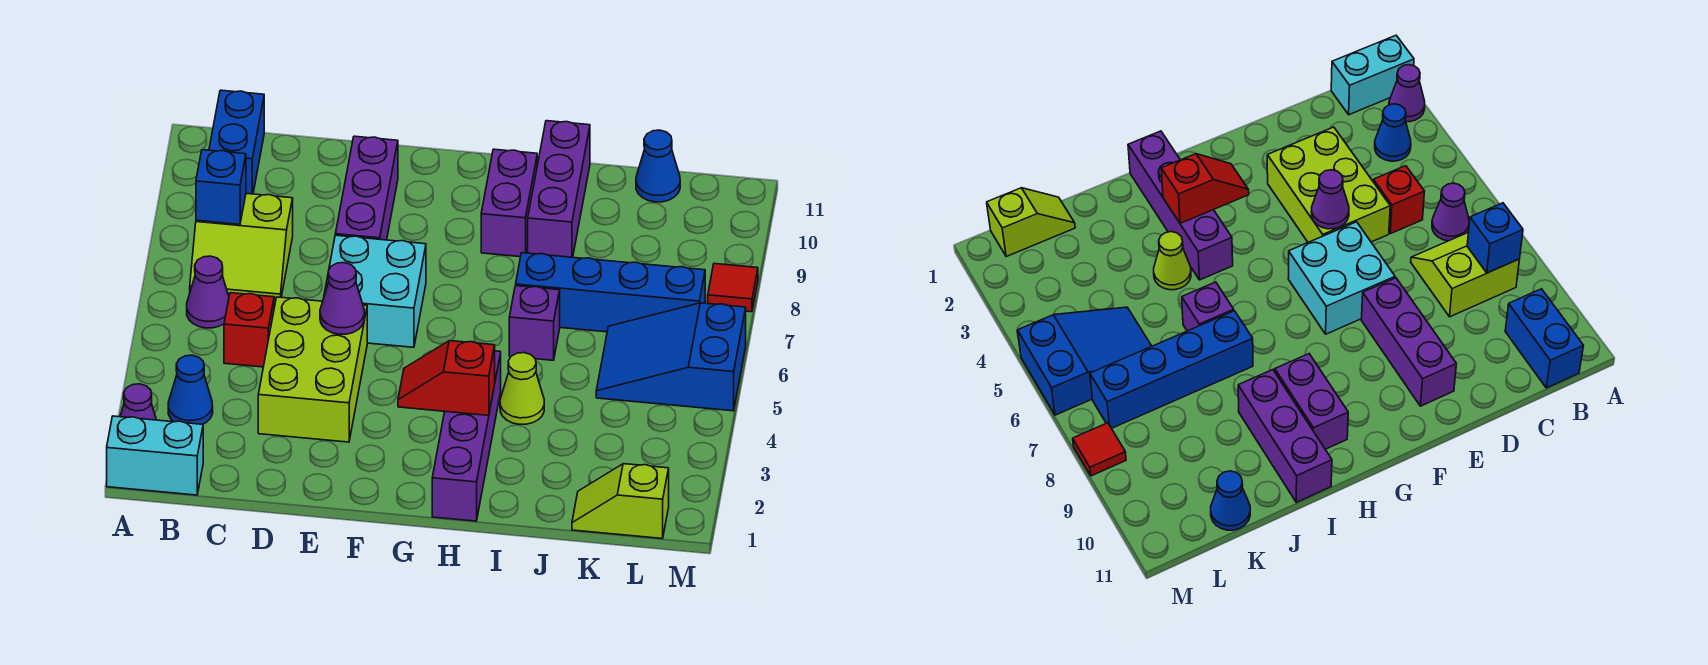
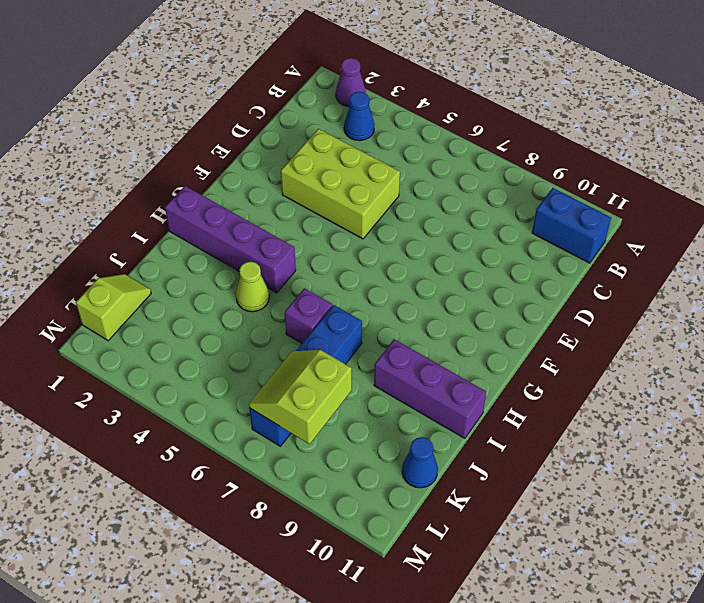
lime 2x2 slope [249,350,352,444] -> lime 2x2 slope moved to [190,193,293,301]
none -> cyan 1x2 brick [107,416,203,495]
none -> purple 1x1 cone [187,256,229,328]
none -> red 1x1 brick [224,293,274,367]

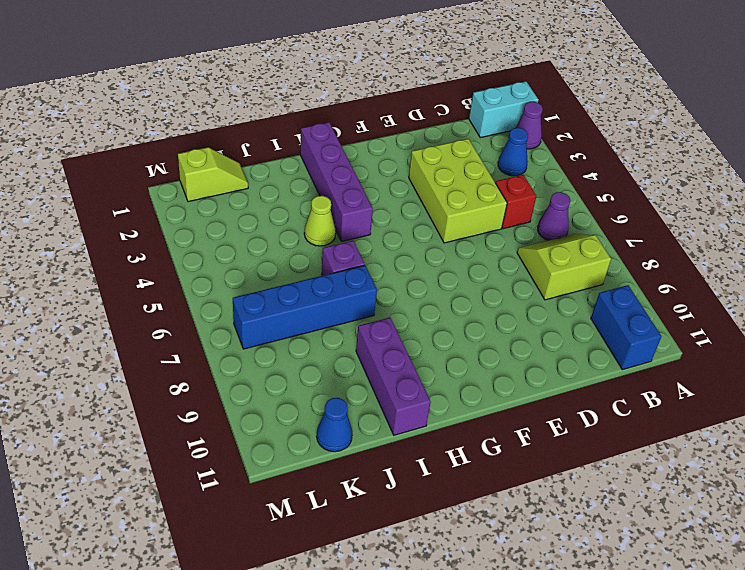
none -> cyan 2x2 brick [324,235,426,347]
none -> purple 1x3 brick [335,136,398,240]
none -> purple 1x2 brick [481,149,537,257]

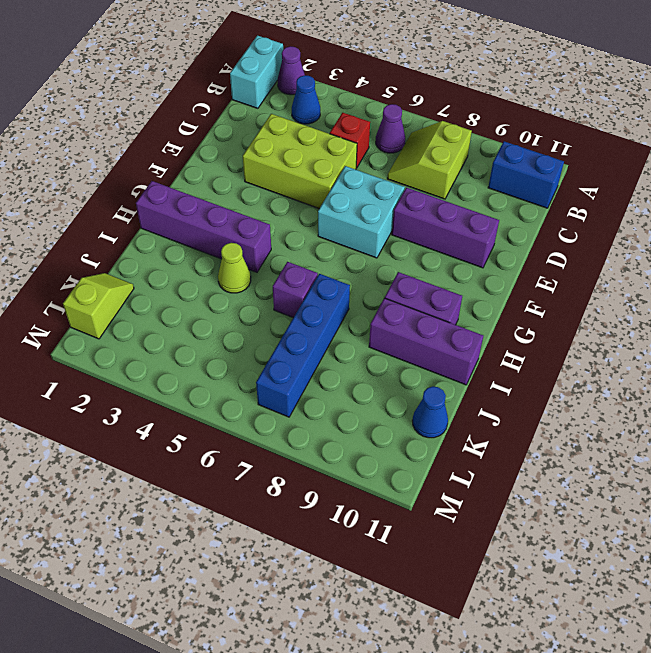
none -> blue 2x3 slope [596,303,746,411]
none -> red 1x1 tile [708,264,758,312]
none -> blue 1x1 brick [196,150,246,224]

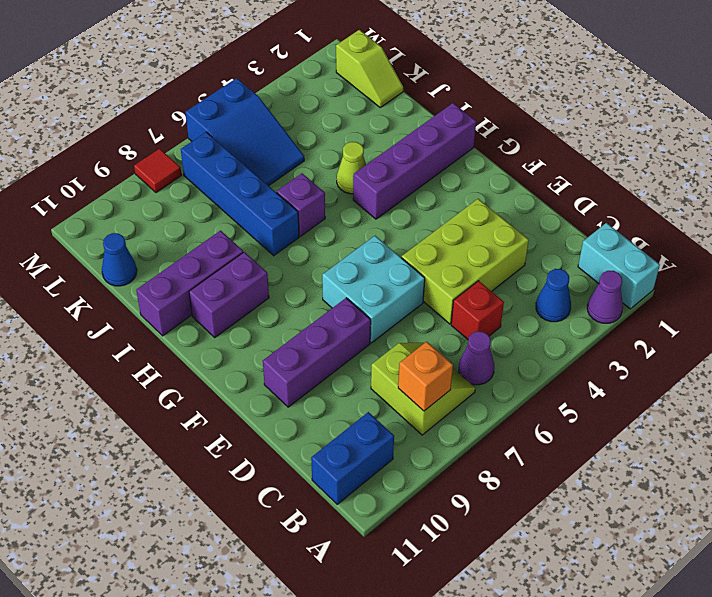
orange 1x1 brick [398,342,453,411] -> blue 1x1 brick [196,150,246,224]
none -> purple 1x1 cone [320,263,364,334]
none -> red 1x2 slope [398,341,495,416]

